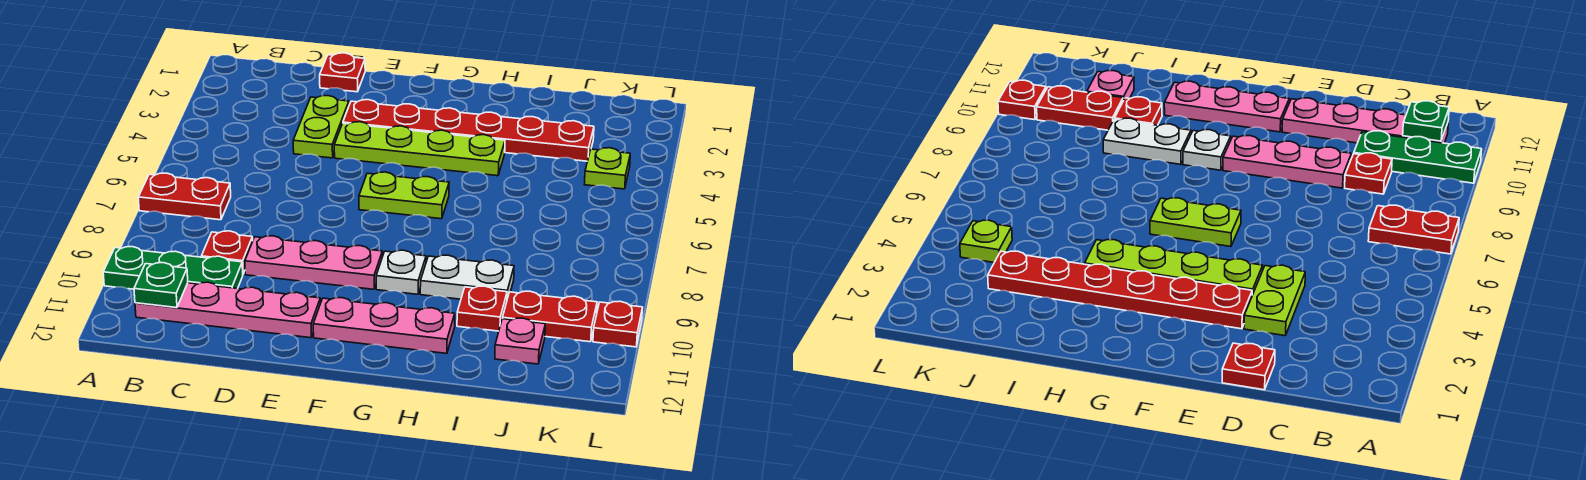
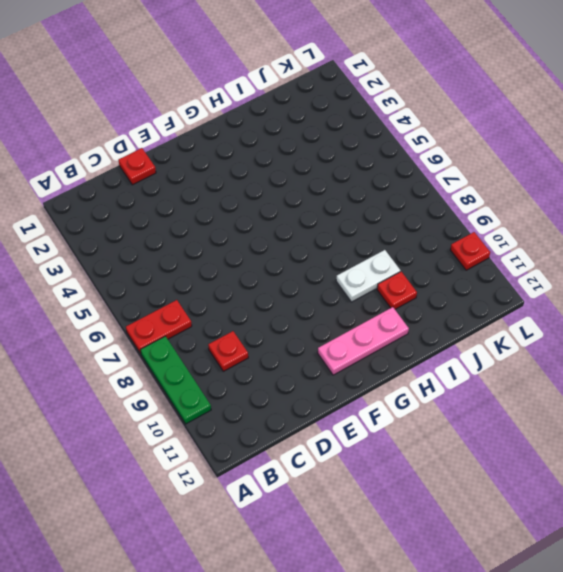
green 1x3 plate [140,336,211,424] -> green 1x3 plate turned to [103,247,243,289]
none -> pink 1x4 plate [135,282,320,338]
none -> lime 1x2 plate [293,95,349,158]
none -> pink 1x3 plate [245,236,382,289]

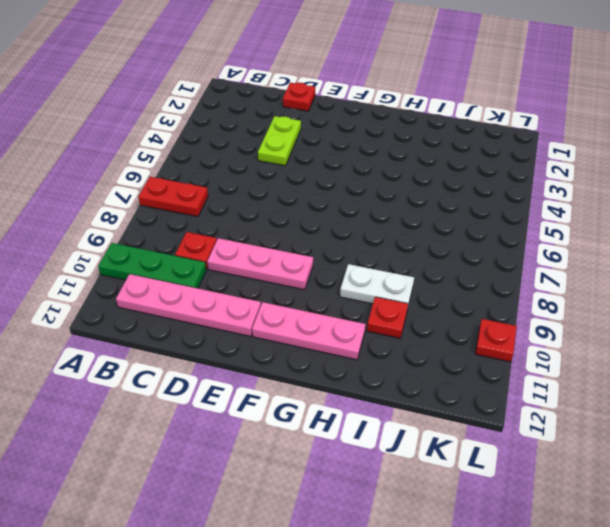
none -> red 1x6 plate [343,100,594,161]
none -> lime 1x4 plate [334,122,505,176]
none -> lime 1x2 plate [359,172,449,219]

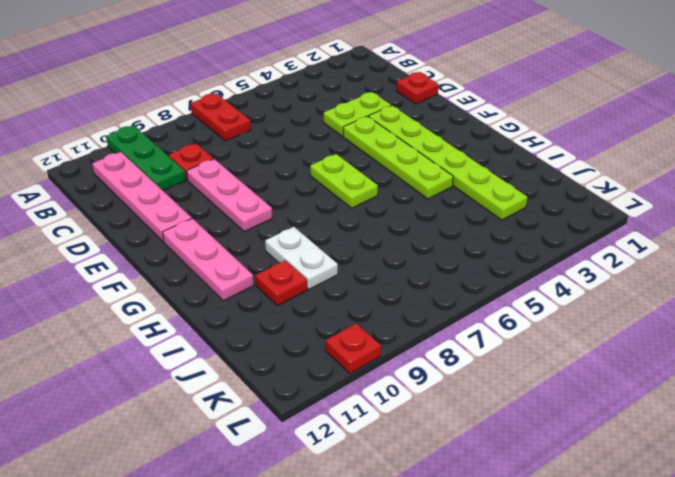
lime 1x6 plate [369,106,527,220] -> red 1x6 plate [343,100,594,161]
none -> white 1x1 plate [376,250,426,294]
none -> red 1x2 plate [502,291,597,342]
none -> pink 1x1 plate [495,318,545,364]

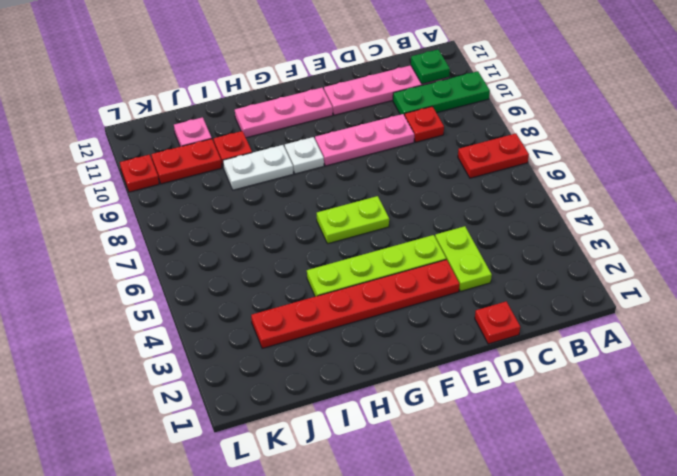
none -> lime 1x1 plate [584,148,630,189]

